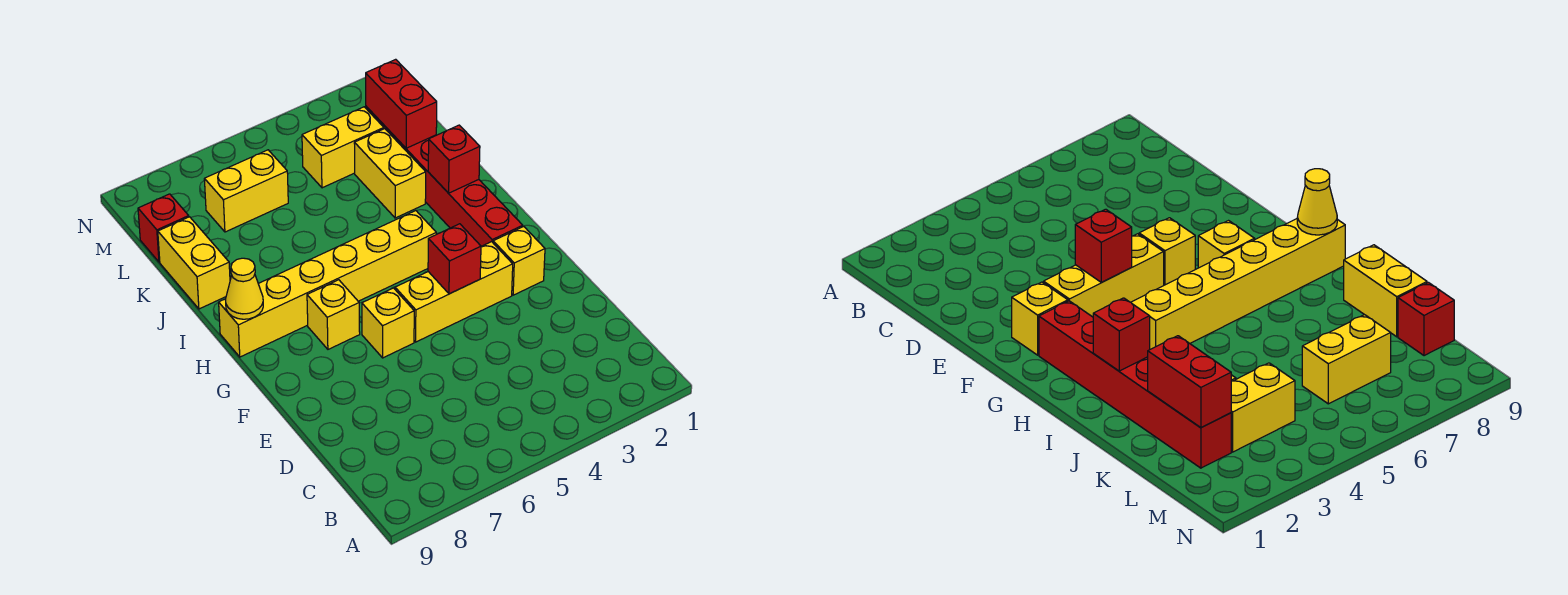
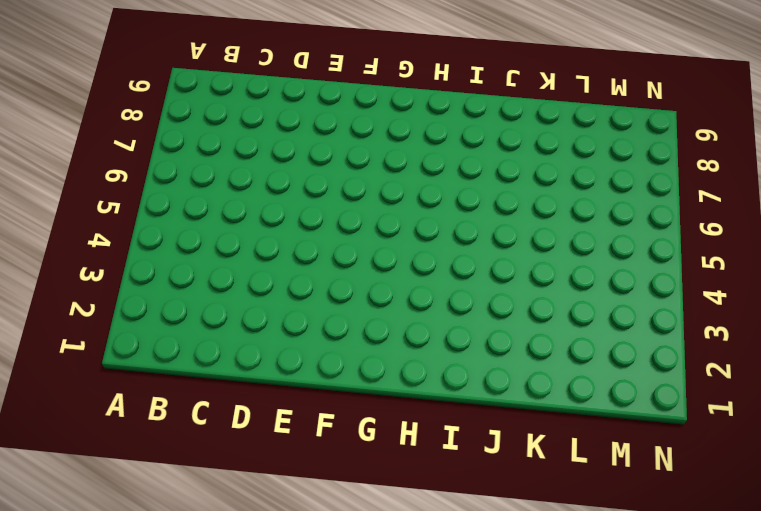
none -> yellow 1x1 brick [493,227,545,295]
none -> yellow 1x3 brick [395,242,513,342]
none -> yellow 1x1 brick [362,288,414,358]

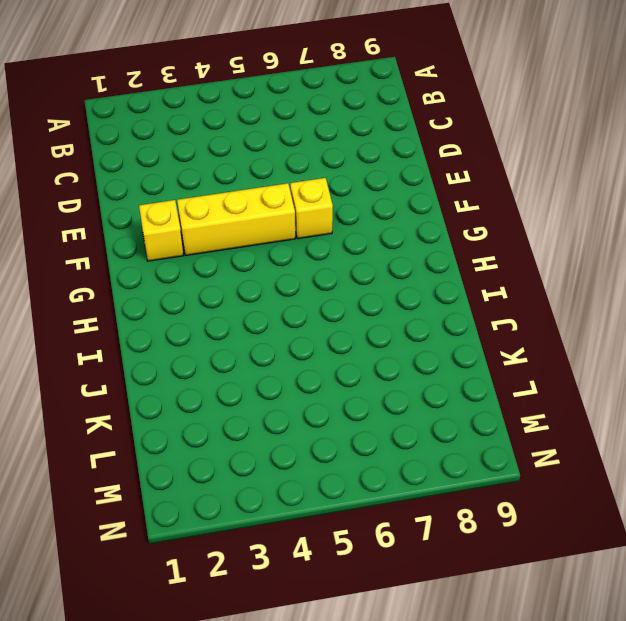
none -> red 1x6 brick [366,107,523,246]
none -> yellow 1x1 brick [307,280,360,349]
none -> yellow 1x6 brick [219,211,436,357]

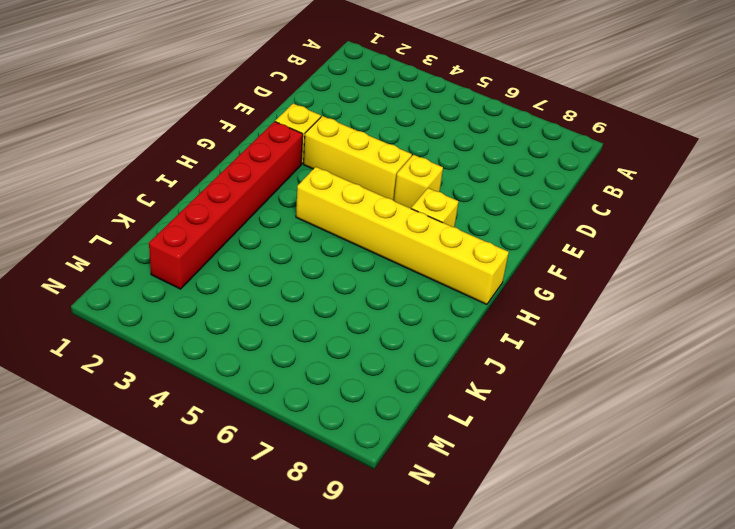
none -> yellow 1x2 brick [354,129,426,218]
none -> yellow 1x2 brick [158,217,230,309]
none -> yellow 1x2 brick [302,107,384,188]

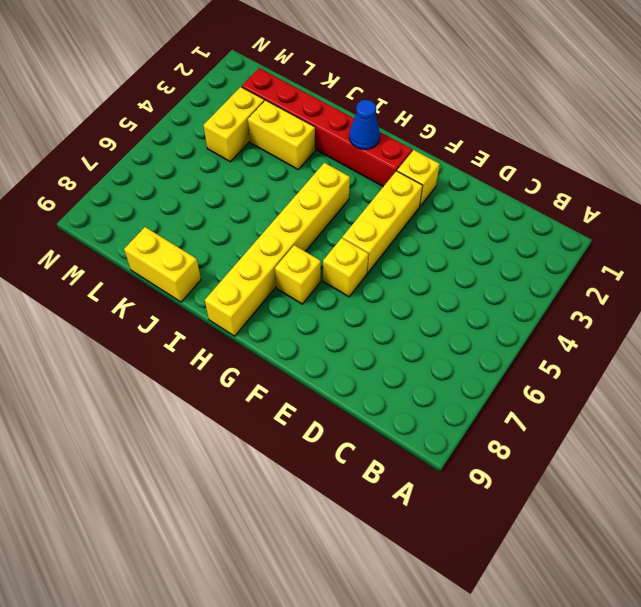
blue 1x1 cone [349,100,380,149] -> none
none -> yellow 1x2 brick [204,150,288,232]
none -> red 1x1 brick [138,194,189,262]
none -> red 1x1 brick [428,224,481,294]

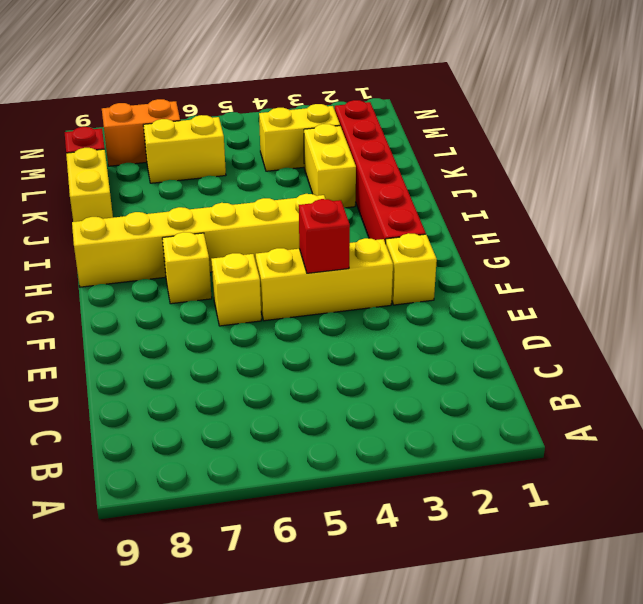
orange 1x2 brick [102,99,180,166] -> none
none -> yellow 1x1 cone [225,258,263,319]
none -> red 1x1 brick [428,125,480,193]
none -> red 1x2 brick [366,59,437,148]

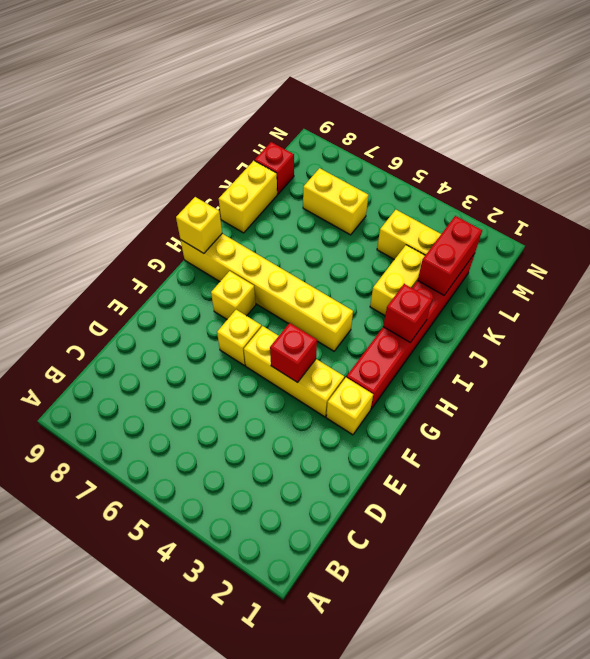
yellow 1x1 brick [176,197,222,253] -> yellow 1x1 cone [225,258,263,319]

